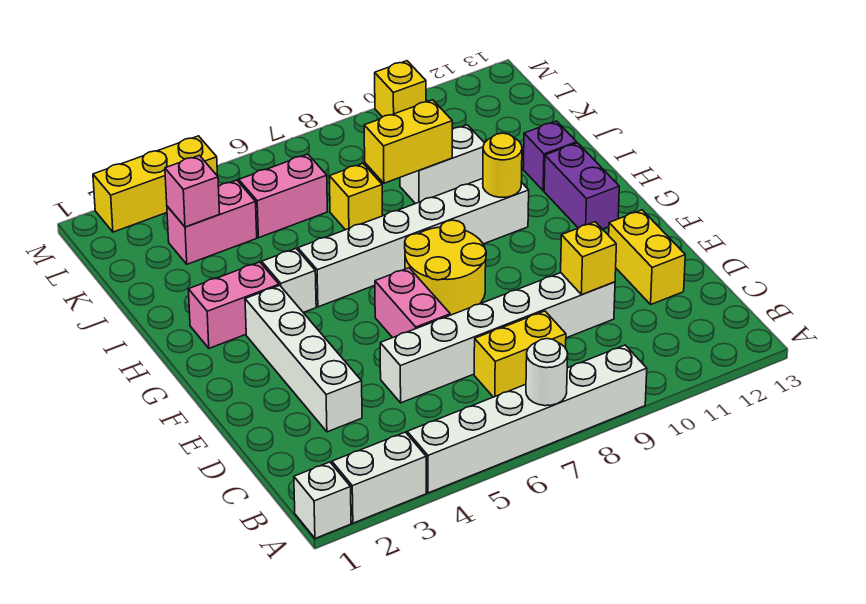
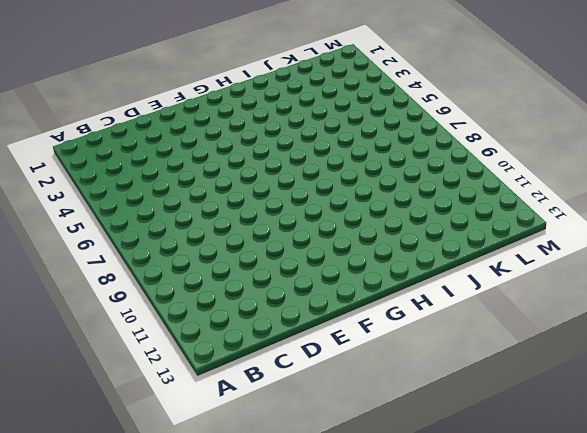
none -> white 1x1 brick [294,462,351,538]
none -> white 1x2 brick [332,432,426,523]
none -> white 1x6 brick [407,345,647,493]

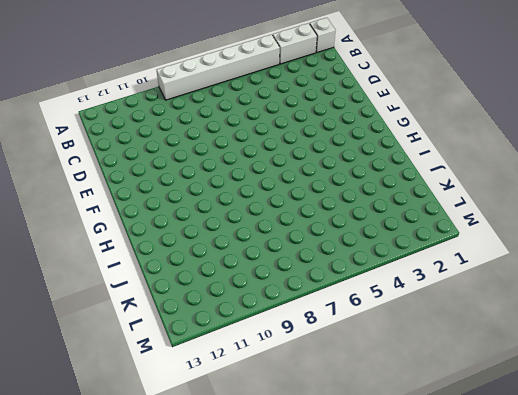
none -> yellow 1x2 brick [474,311,566,397]
none -> white 1x4 brick [245,286,362,432]
none -> white 1x6 brick [380,273,615,403]

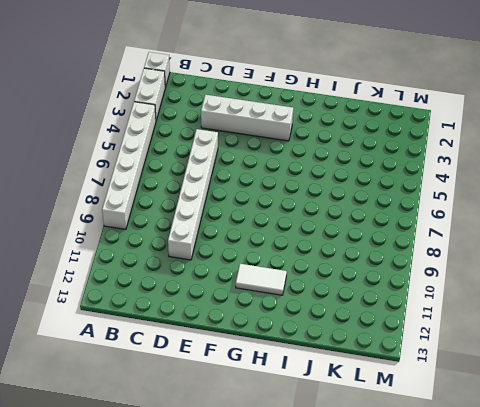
white 1x2 tile [236,264,287,295] -> none
none -> yellow 1x2 brick [474,311,566,397]
none -> yellow 1x2 brick [609,210,685,304]
none -> pink 1x2 brick [375,268,450,338]

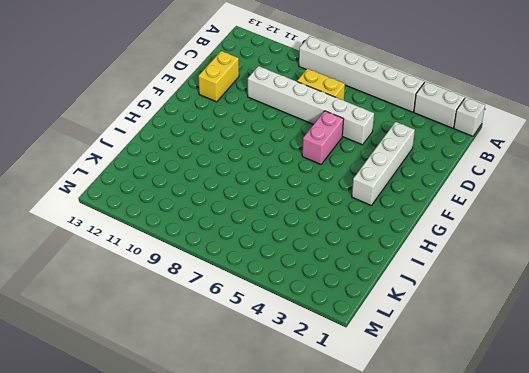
none -> yellow 2x2 round brick [405,220,486,315]
none -> purple 1x2 brick [544,143,619,229]
none -> pink 1x2 brick [188,262,279,348]

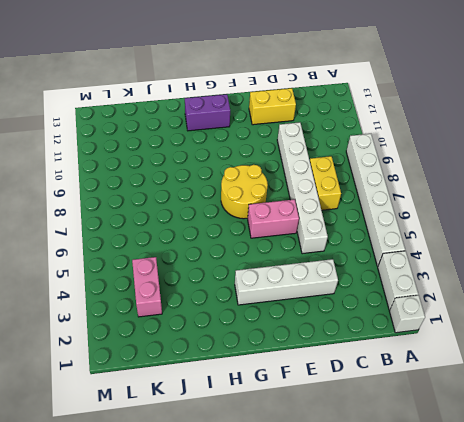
none -> pink 1x2 brick [188,262,279,348]
none -> white 1x1 brick [262,249,316,313]
none -> white 1x6 brick [298,179,529,307]

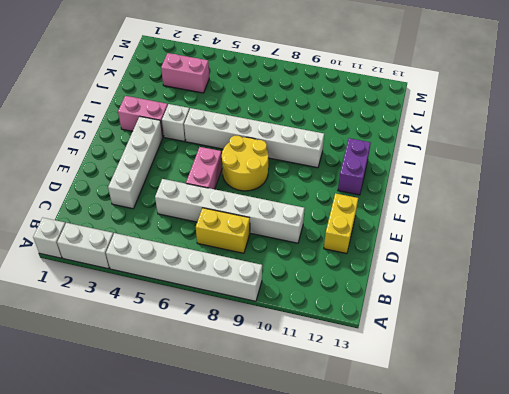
none -> purple 1x1 brick [523,121,577,191]
none -> yellow 1x1 brick [329,163,382,230]
none -> white 1x2 brick [400,125,484,204]

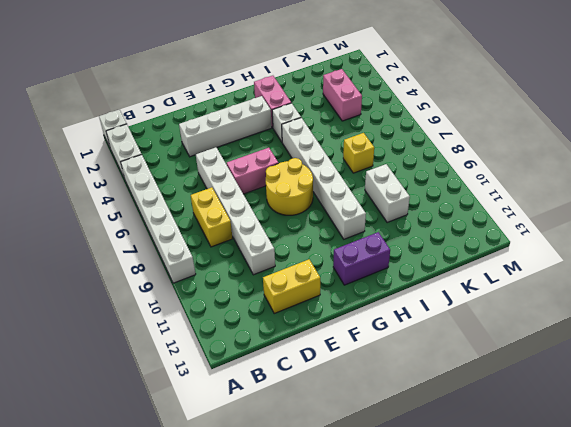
none -> purple 1x1 brick [523,121,577,191]
none -> pink 1x2 brick [239,154,327,238]
none -> yellow 1x3 brick [93,136,218,232]

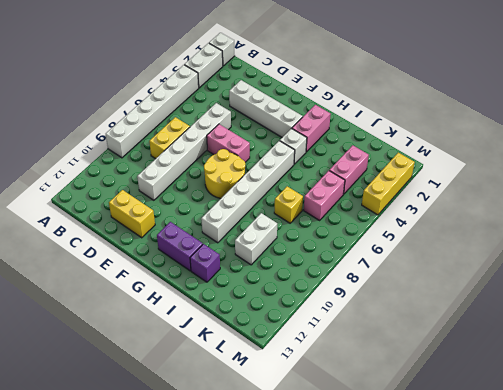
none -> yellow 1x1 brick [375,61,426,117]
none -> white 1x1 round brick [526,339,568,406]
none -> yellow 1x1 brick [561,222,616,295]

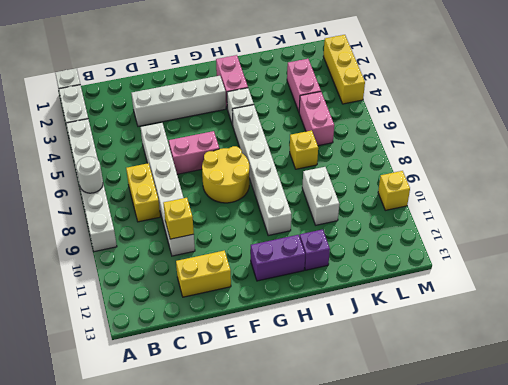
none -> yellow 1x1 round brick [483,133,522,197]
none -> yellow 1x2 brick [364,100,452,183]
none -> pink 1x1 brick [165,155,220,227]

